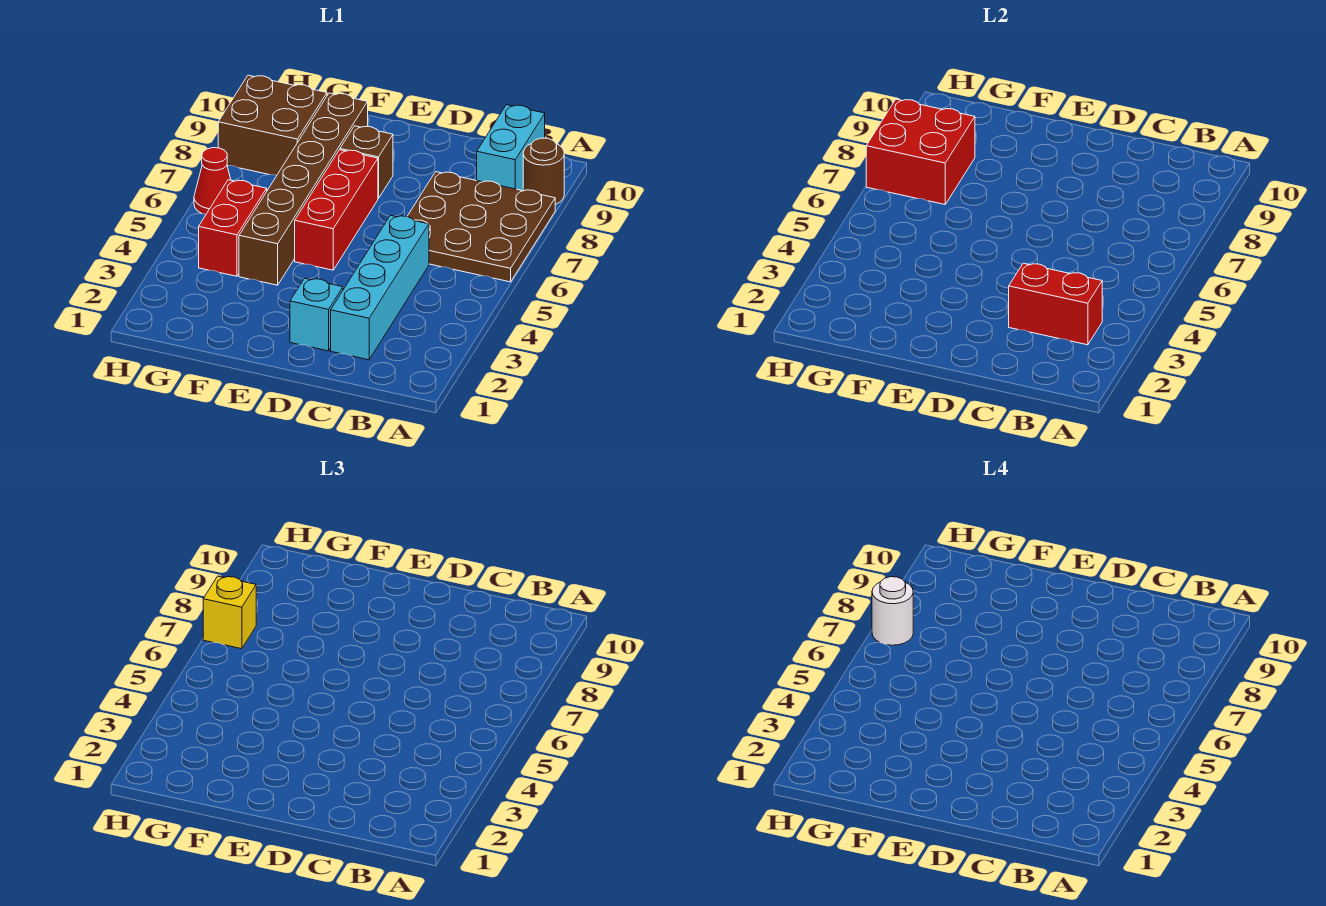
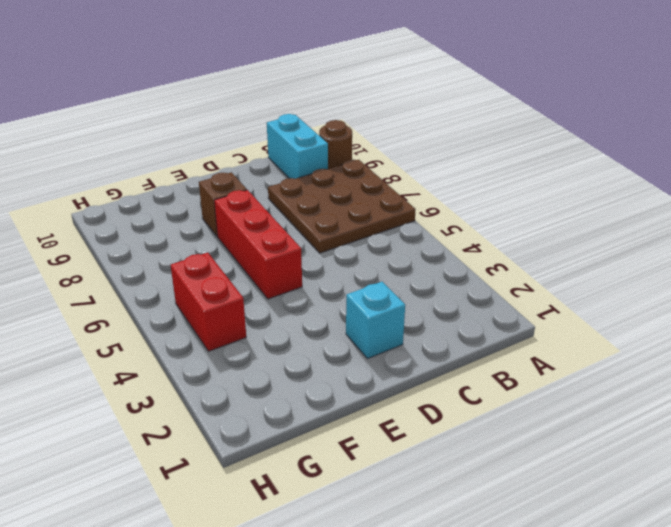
none -> cyan 1x4 brick [331,215,429,360]
none -> brown 1x6 brick [239,93,368,285]
none -> brown 2x2 brick [218,75,327,176]

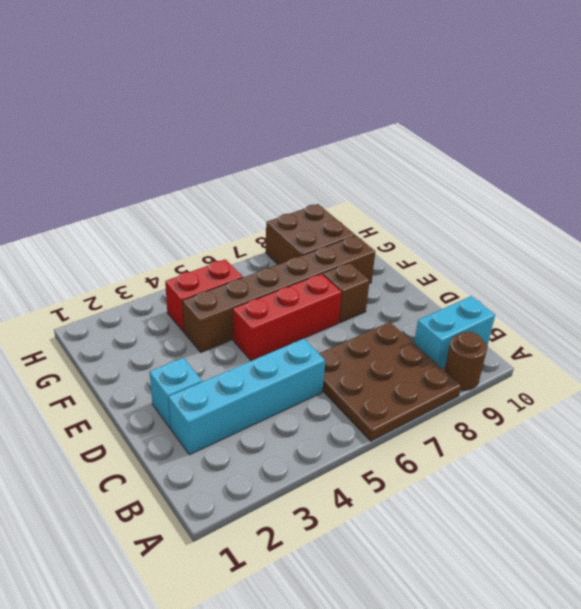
none -> red 1x1 cone [194,148,231,214]
none -> red 1x2 brick [1009,263,1102,345]
none -> red 2x2 brick [866,99,975,204]

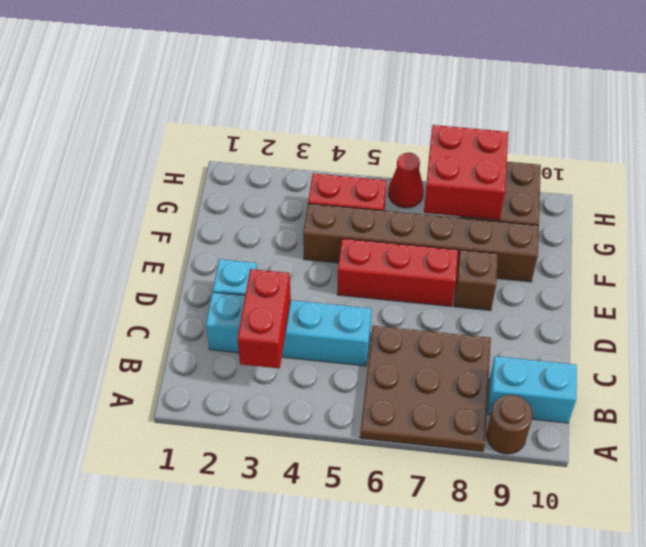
none -> yellow 1x1 brick [203,576,256,649]
none -> white 1x1 round brick [872,577,913,645]

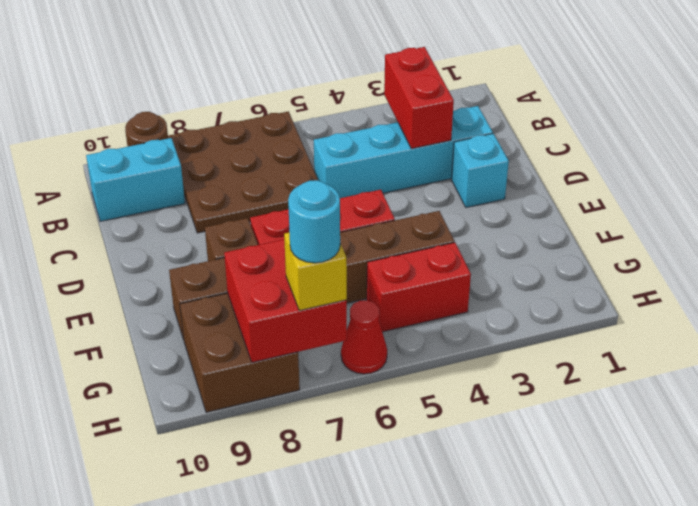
cyan 1x1 round brick [288,180,340,263] -> white 1x1 round brick [872,577,913,645]

